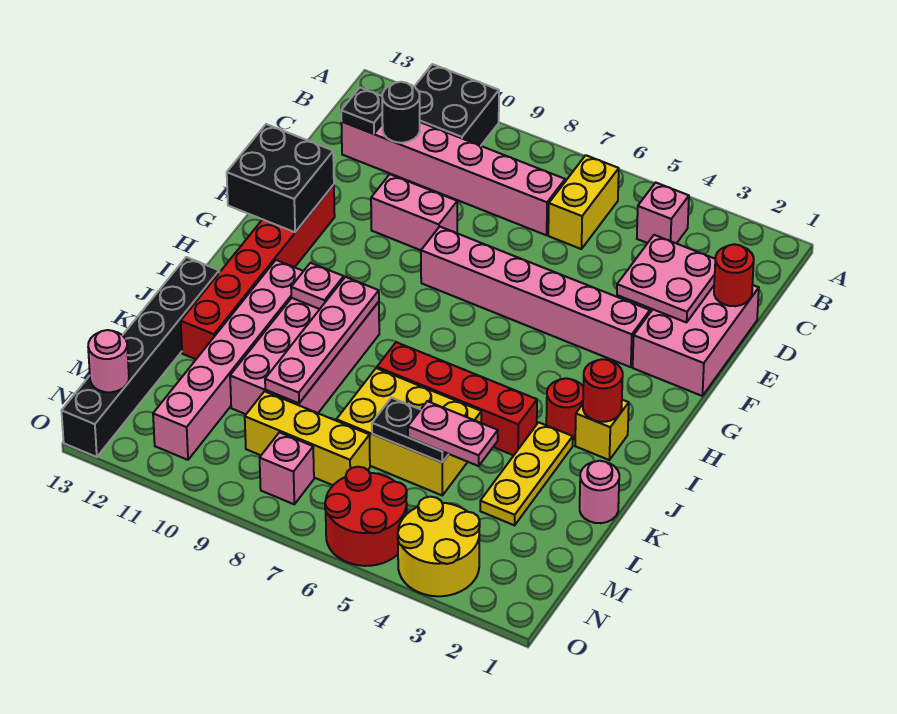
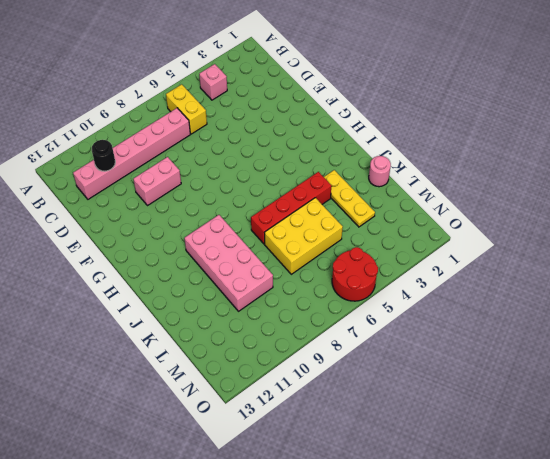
none -> black 2x2 brick [414,64,499,146]
none -> pink 2x3 brick [633,285,759,396]
none -> pink 1x6 brick [421,227,650,367]
none -> red 1x6 brick [181,185,335,359]

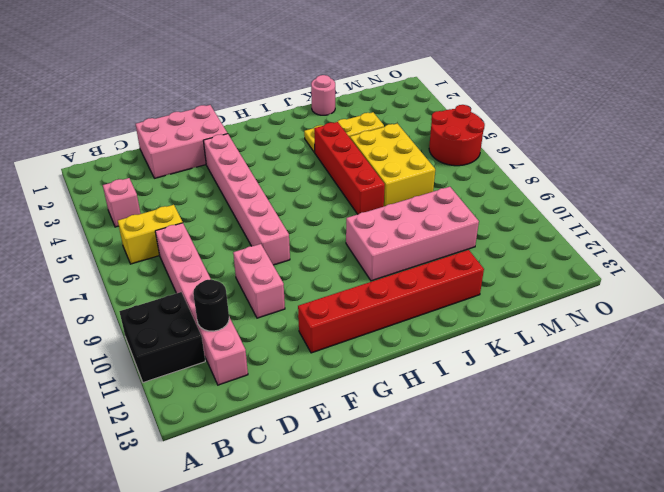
none -> yellow 1x1 brick [575,400,629,460]
none -> red 1x1 round brick [546,378,583,439]
none -> pink 1x6 brick [153,260,303,460]
none -> black 1x6 brick [62,257,219,457]

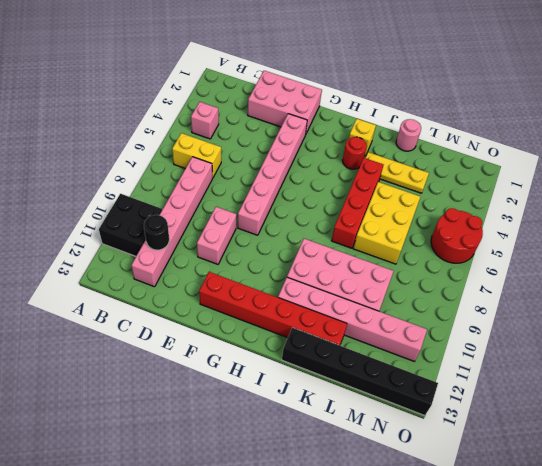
none -> yellow 1x3 brick [245,391,370,485]
none -> yellow 2x2 round brick [398,497,480,596]
none -> pink 1x1 brick [260,432,314,504]
none -> black 1x1 plate [341,88,382,134]

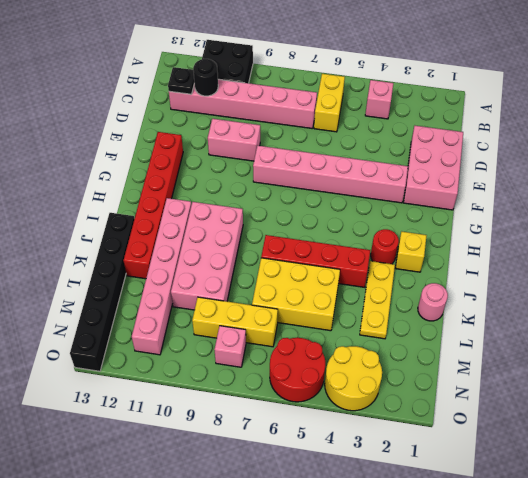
none -> red 1x1 round brick [714,244,754,306]
none -> pink 2x2 plate [617,235,715,323]
none -> black 2x2 brick [227,124,334,232]
none -> red 1x1 round brick [583,359,623,422]

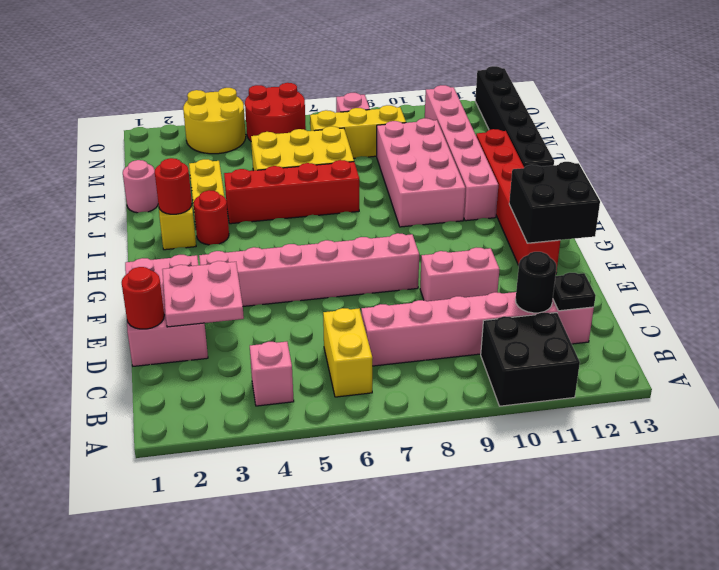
none -> pink 1x4 plate [265,277,379,403]
none -> pink 1x1 plate [291,263,344,309]
none -> black 1x2 plate [372,398,449,462]
none -> pink 1x1 round brick [88,330,129,392]

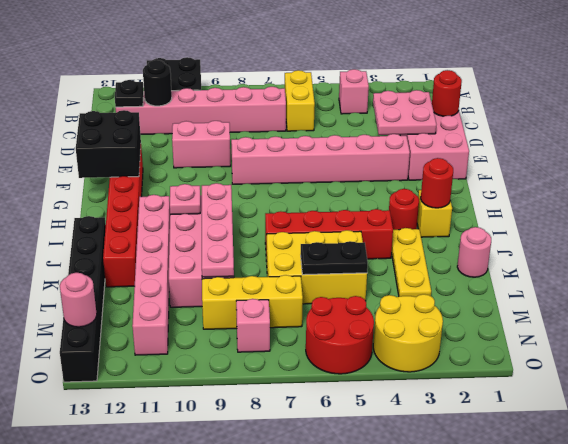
none -> pink 1x2 plate [408,401,498,466]

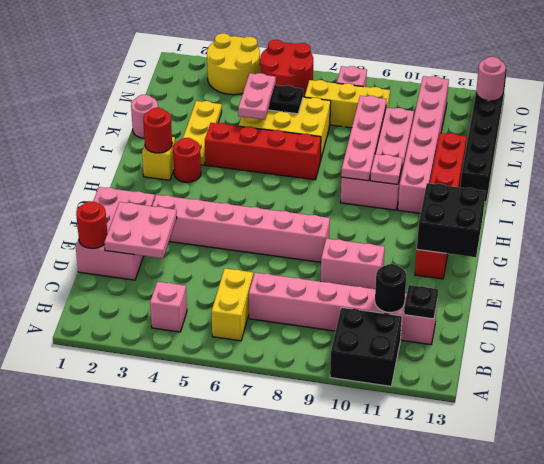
pink 1x2 plate [238,73,276,120] -> pink 1x2 plate turned to [408,401,498,466]

